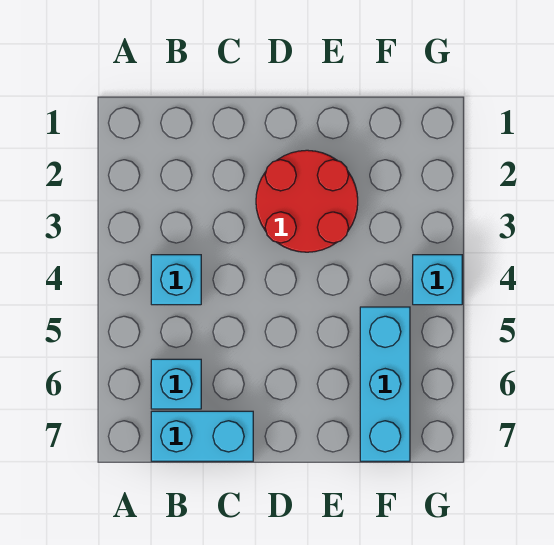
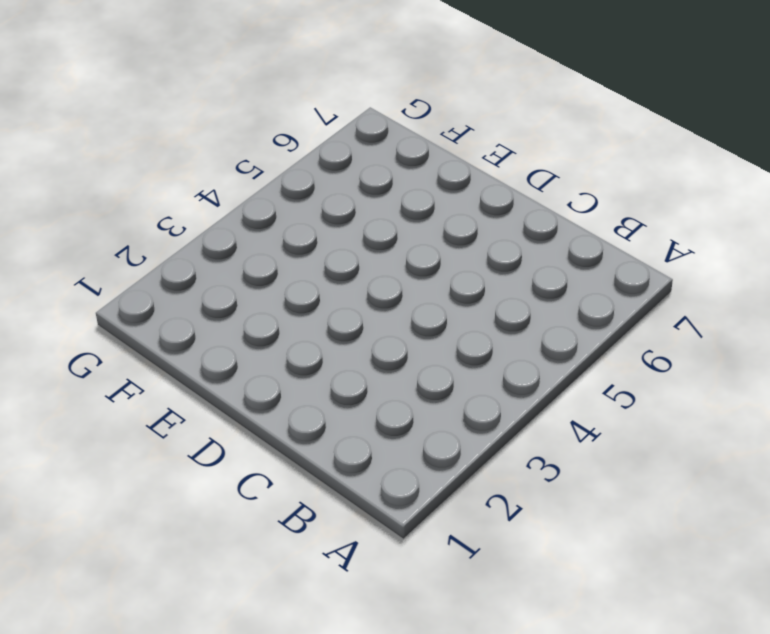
none -> cyan 1x1 brick [151,255,201,305]
none -> cyan 1x1 brick [151,359,201,409]

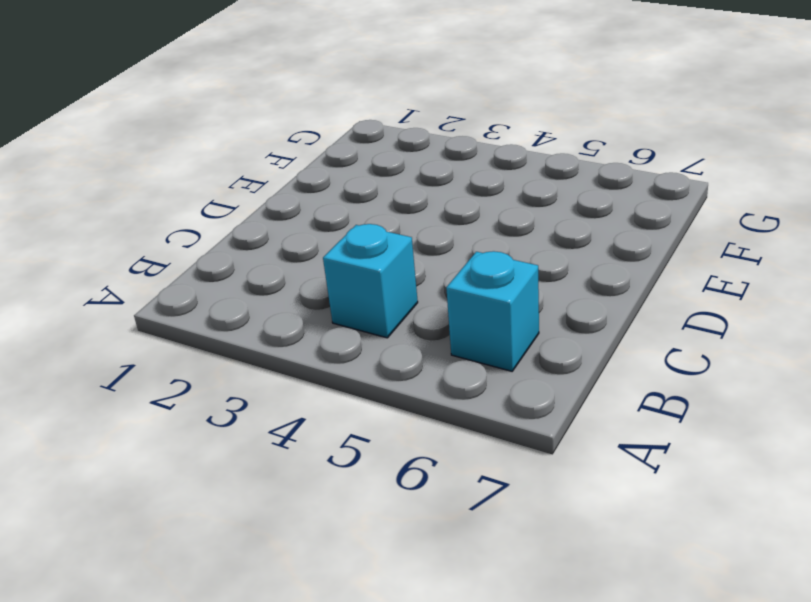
none -> cyan 1x2 brick [151,411,253,461]
none -> red 2x2 round brick [256,150,358,252]

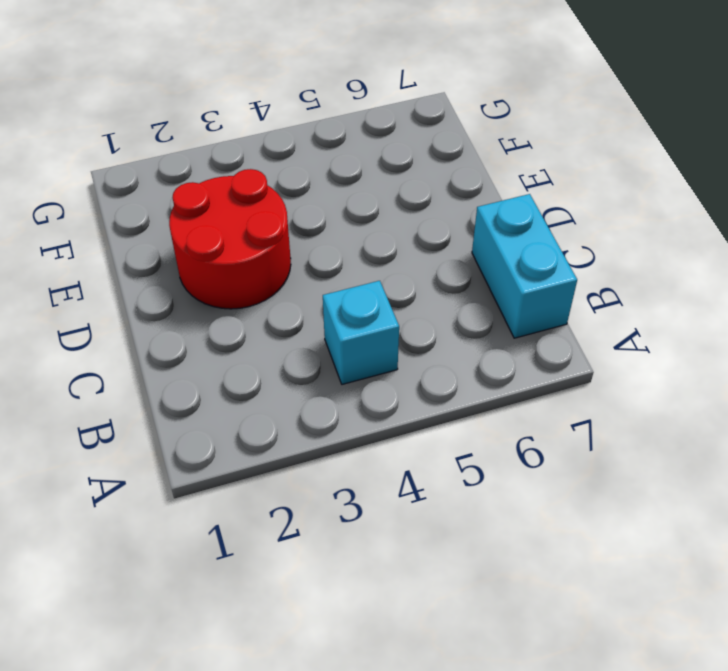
none -> cyan 1x1 brick [151,359,201,409]
none -> cyan 1x3 brick [360,307,410,461]

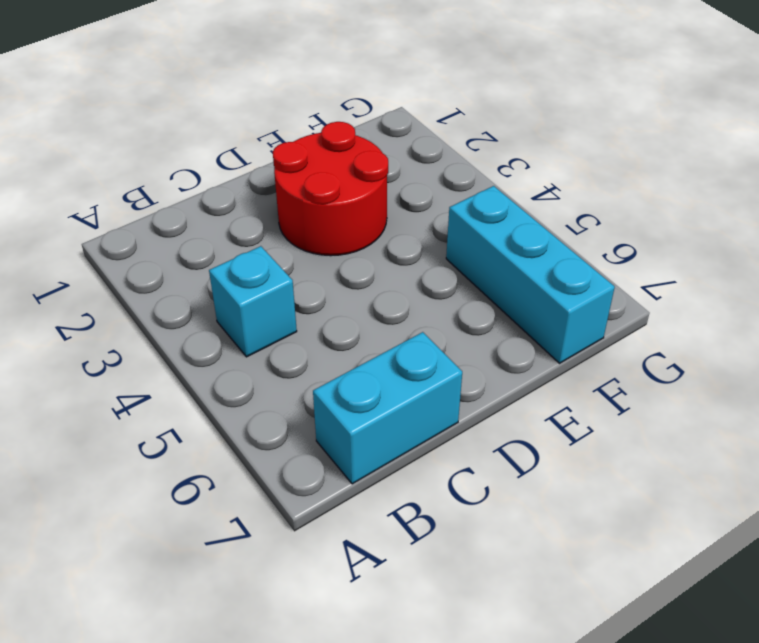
none -> cyan 1x1 brick [151,359,201,409]
none -> cyan 1x1 brick [413,255,462,305]

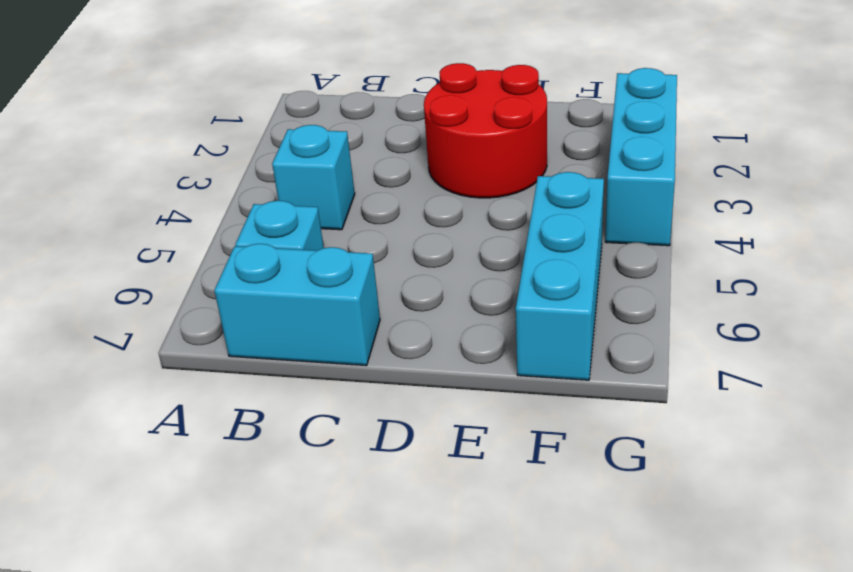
cyan 1x3 brick [605,68,677,246] -> cyan 1x1 brick [413,255,462,305]

